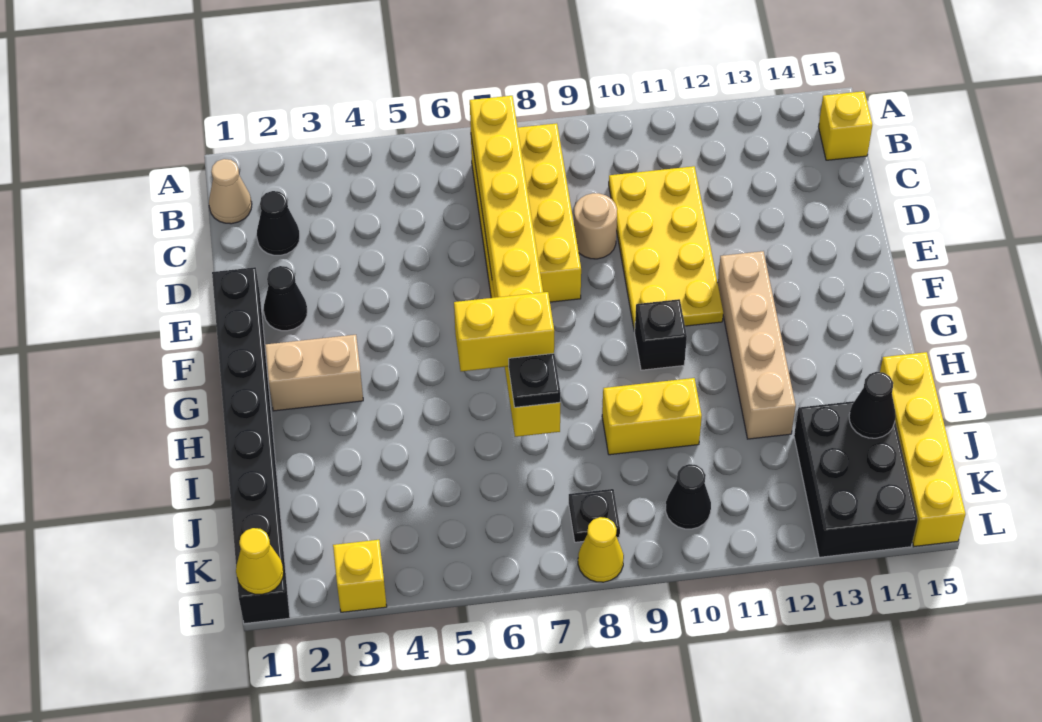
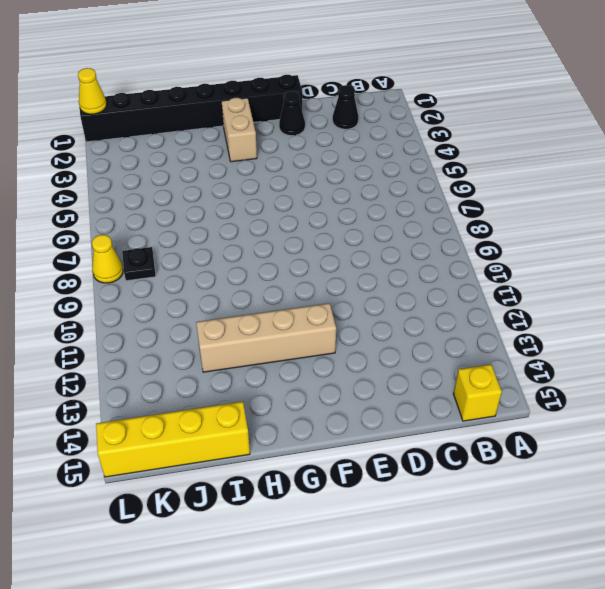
none -> tan 1x1 cone [209,159,252,224]
none -> yellow 2x4 brick [471,123,581,302]
none -> yellow 2x4 plate [609,166,723,331]

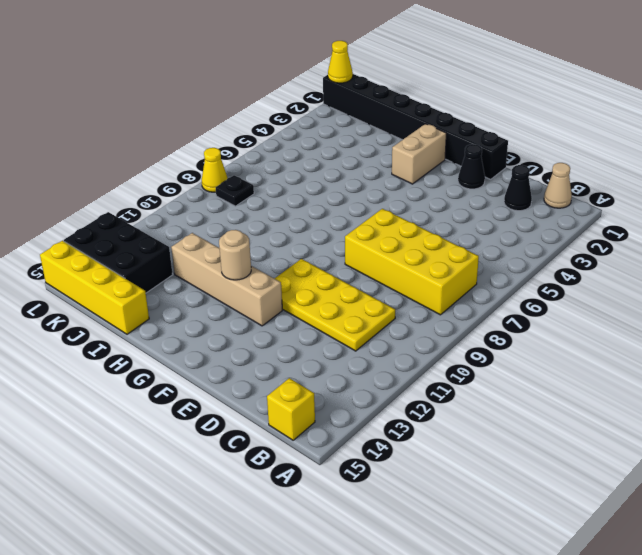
tan 1x1 round brick [219,230,251,280] -> tan 1x1 round brick moved to [574,193,617,259]
none -> black 1x1 brick [634,299,687,370]
none -> yellow 1x2 brick [602,378,702,455]
none -> black 1x1 cone [666,464,711,529]

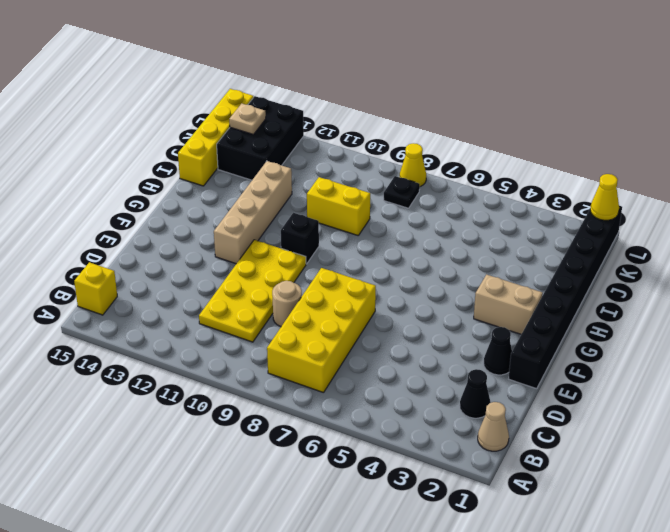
tan 1x1 plate [229,103,266,134] -> none
none -> black 1x1 cone [666,464,711,529]
none -> yellow 1x1 brick [333,540,387,612]
none -> yellow 1x8 brick [470,96,560,437]

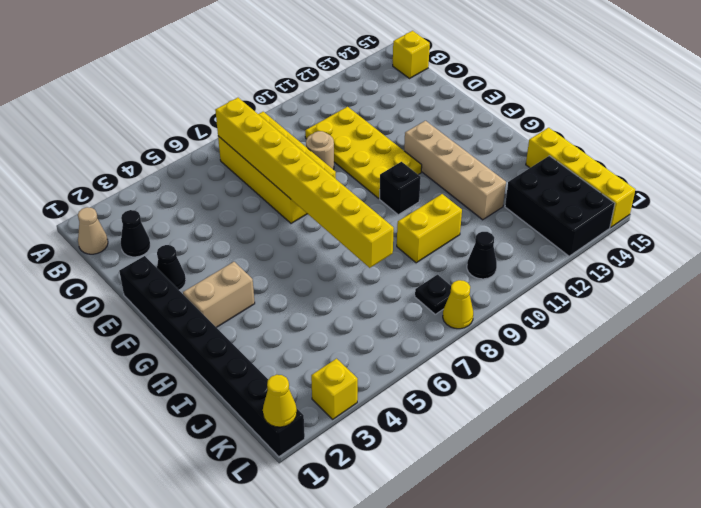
none -> black 1x1 cone [849,372,896,438]
none -> yellow 1x2 brick [454,292,554,371]
none -> black 1x1 plate [508,353,561,407]

